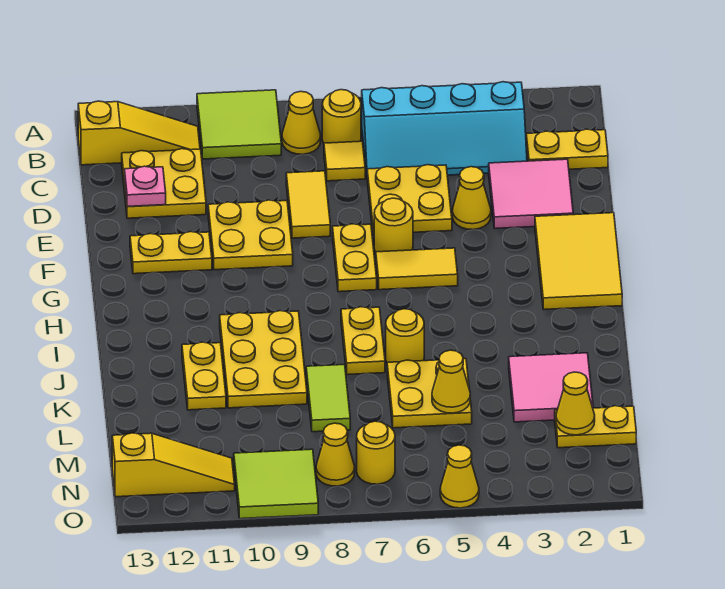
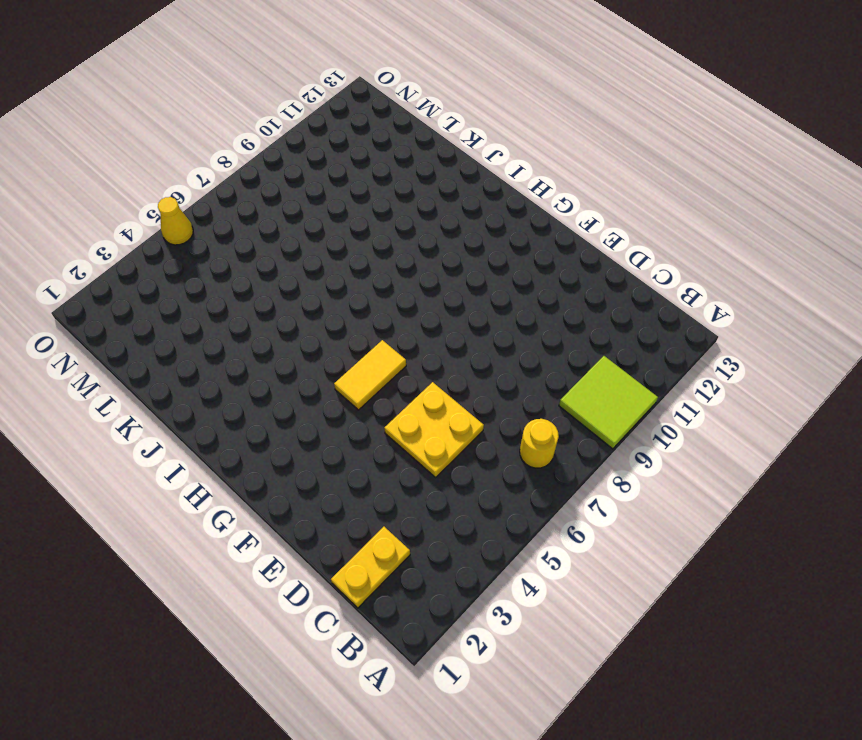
none -> cyan 2x4 slope [362,82,527,175]
none -> yellow 1x1 cone [282,91,321,154]
none -> yellow 1x3 slope [78,101,200,165]
none -> yellow 1x1 tile [324,141,365,181]

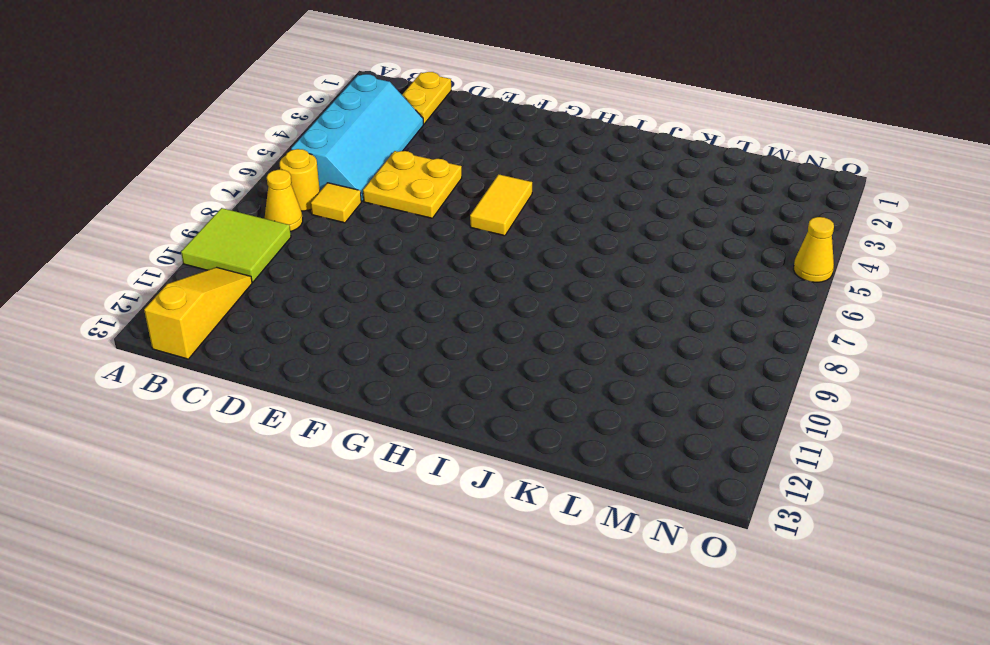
none -> yellow 2x2 plate [122,149,206,218]
none -> pink 2x2 tile [489,159,573,228]
none -> yellow 1x2 tile [286,171,330,238]
none -> yellow 1x1 cone [452,167,491,230]

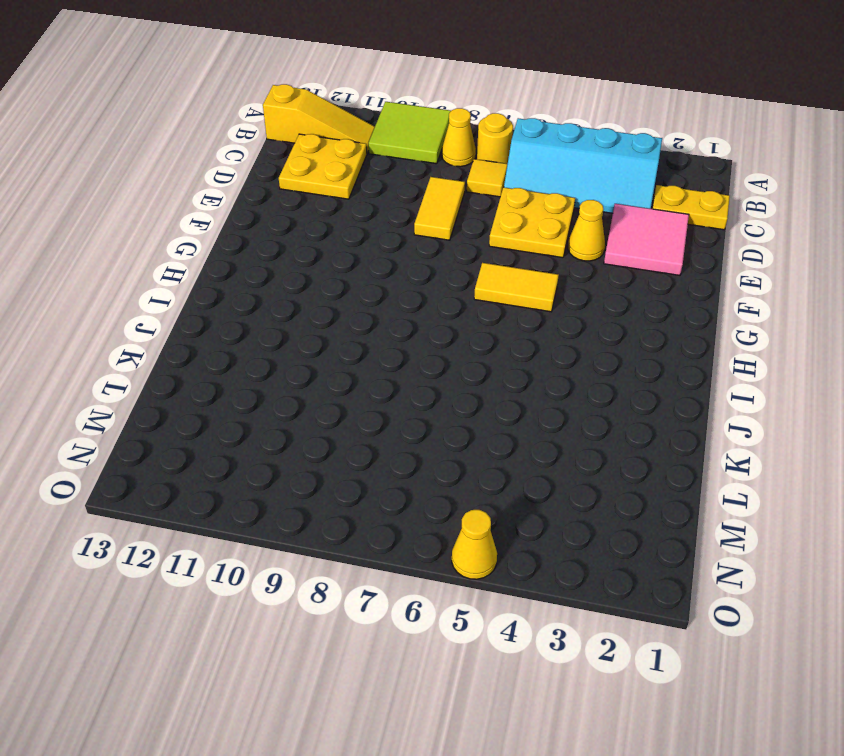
none -> yellow 2x2 plate [208,200,293,270]
none -> yellow 2x3 tile [535,213,622,309]
none -> yellow 1x1 round brick [374,198,413,252]
none -> yellow 1x2 plate [333,224,377,292]

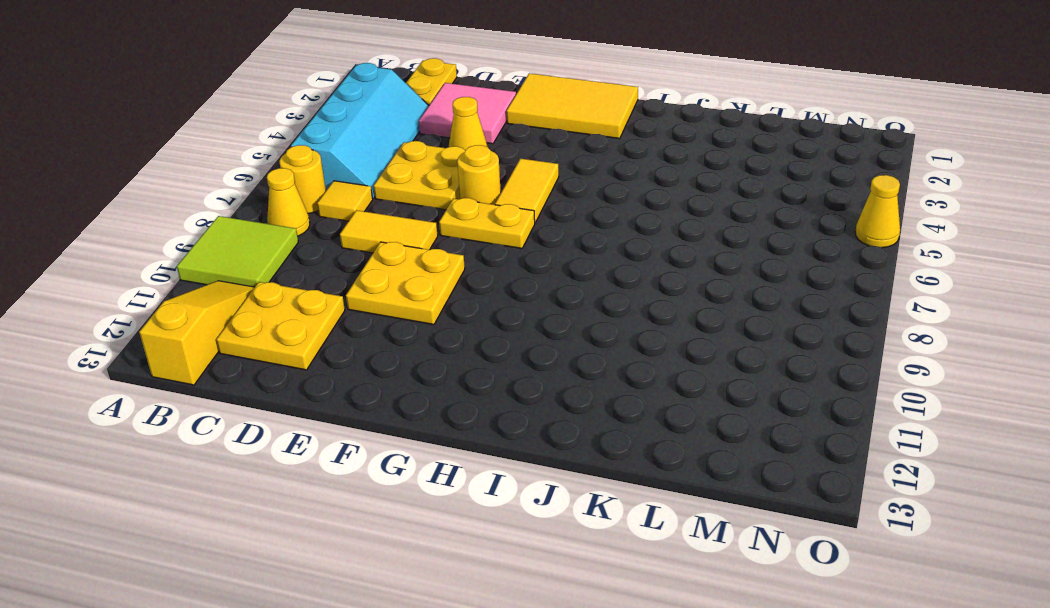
none -> yellow 1x2 plate [130,232,212,274]
none -> yellow 1x2 plate [341,307,385,375]
none -> yellow 2x3 plate [220,311,307,408]
none -> yellow 1x1 round brick [386,309,424,363]

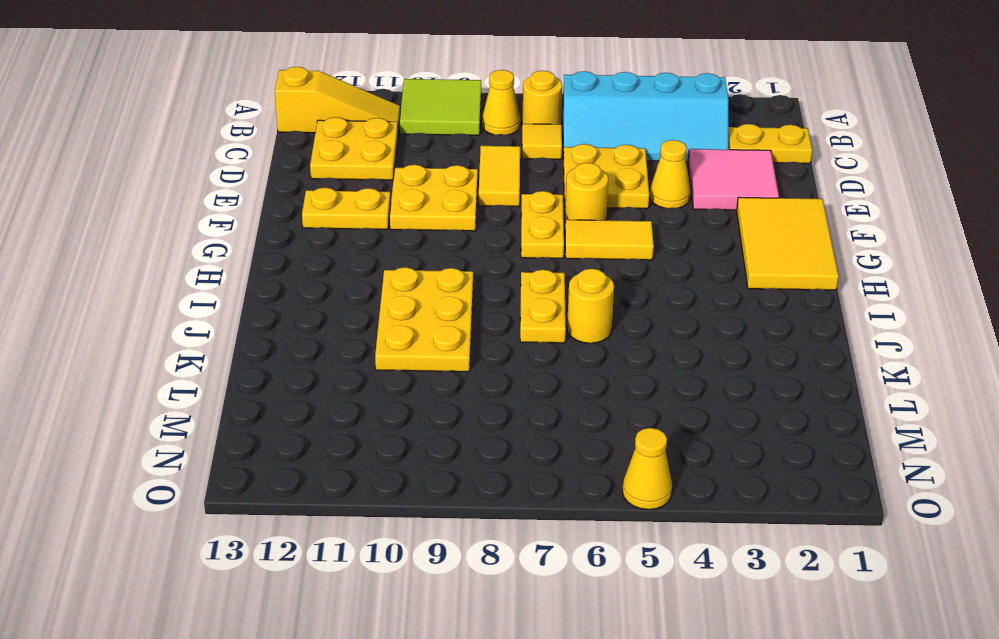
none -> yellow 1x2 plate [182,342,226,410]
none -> pink 2x2 tile [509,353,593,422]
none -> yellow 2x2 plate [387,359,472,428]
none -> lime 1x2 tile [306,365,350,432]

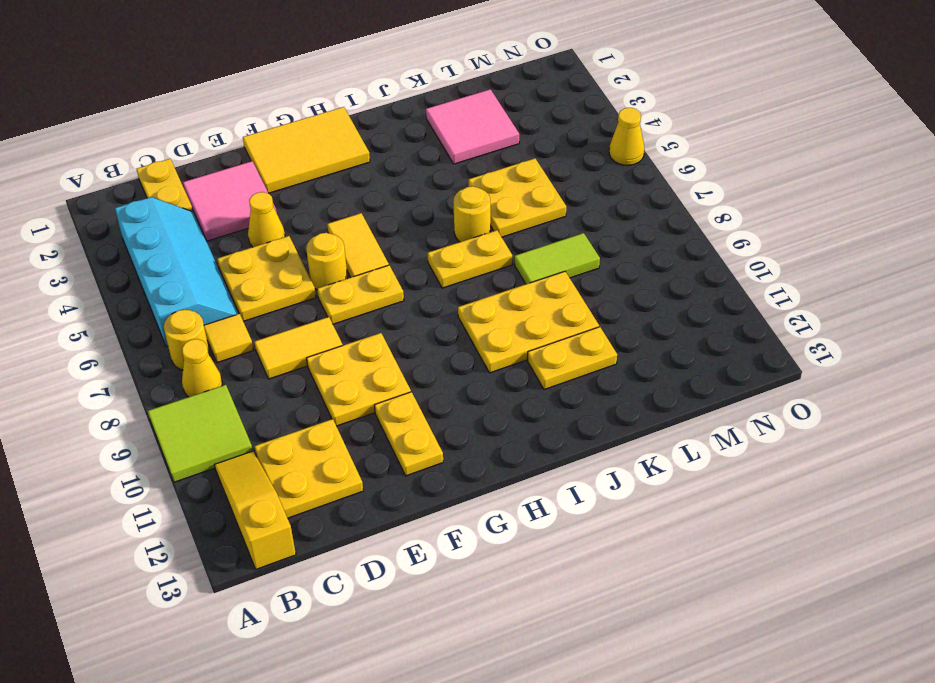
none -> yellow 1x2 plate [555,406,636,448]
none -> yellow 1x1 round brick [357,421,395,484]
none -> yellow 1x1 cone [316,423,355,486]
none -> lime 2x2 tile [234,449,318,519]

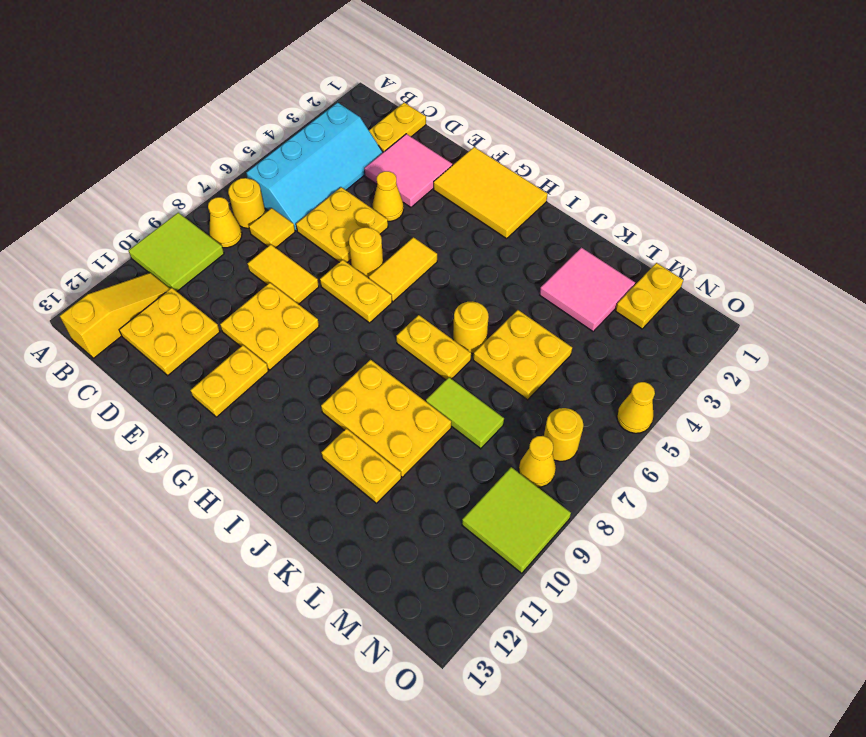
none -> yellow 1x3 slope [112,433,235,497]
none -> pink 1x1 plate [124,166,166,207]
none -> yellow 1x1 cone [432,350,470,413]
none -> yellow 1x1 cone [556,372,595,435]

